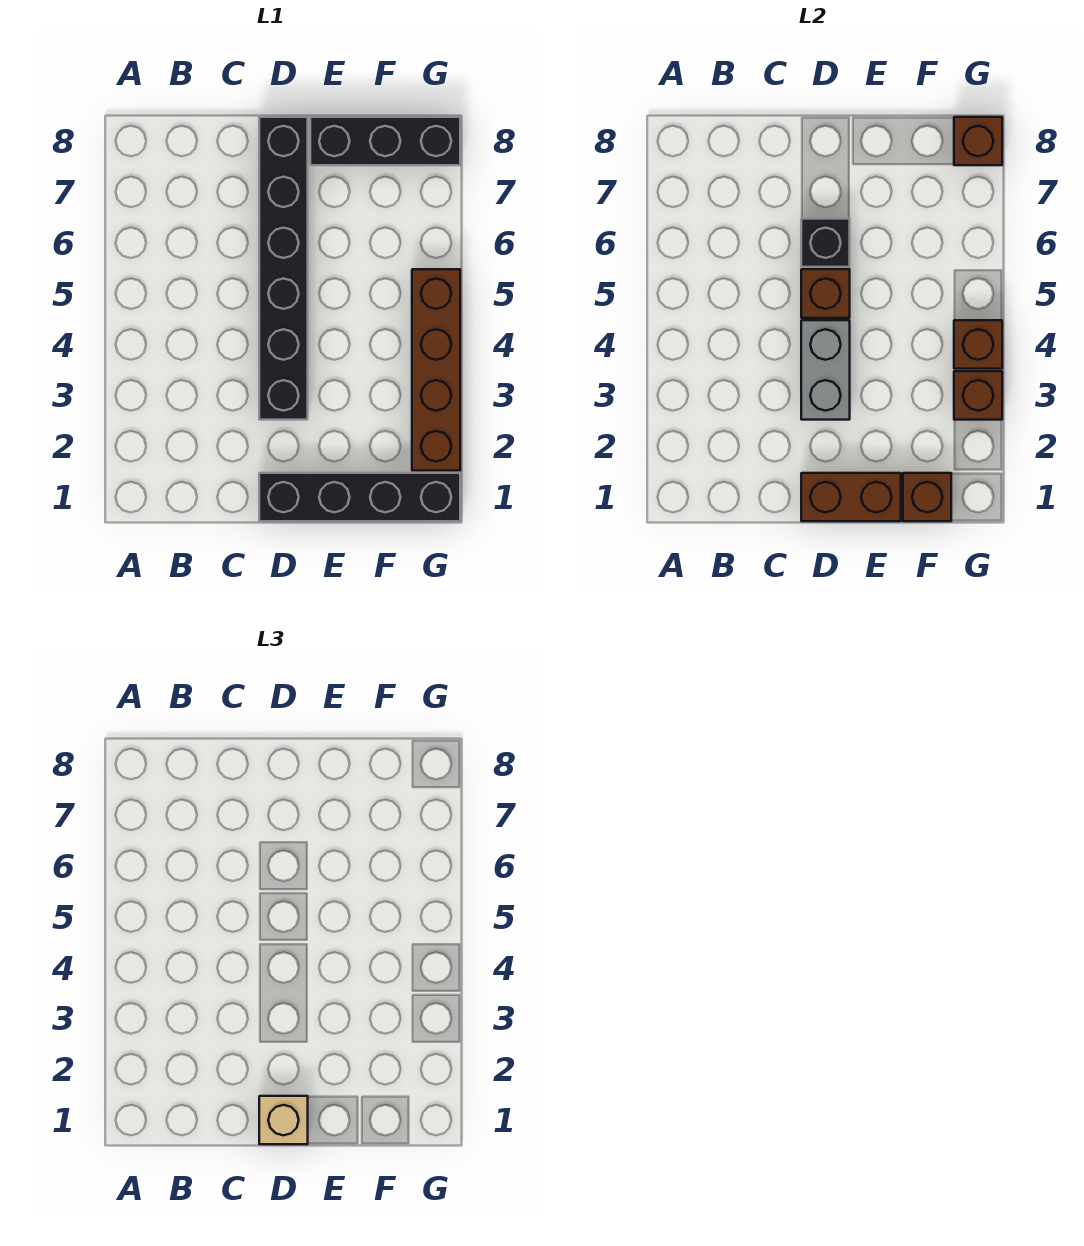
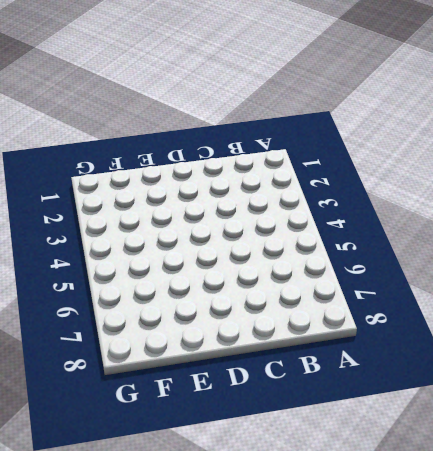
none -> black 1x4 brick [259,473,460,521]
none -> black 1x6 brick [259,117,308,420]
none -> black 1x3 brick [310,117,460,165]

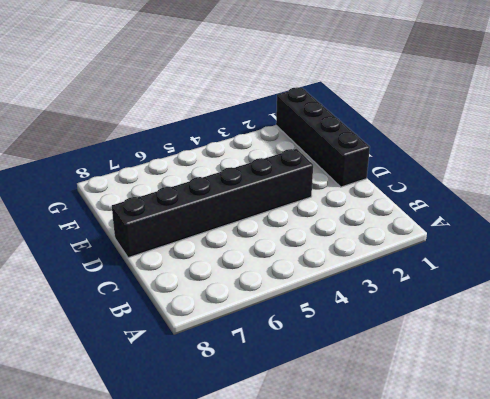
none -> black 1x3 brick [310,117,460,165]
none -> brown 1x4 brick [412,269,460,471]
none -> brown 1x2 brick [801,473,901,521]

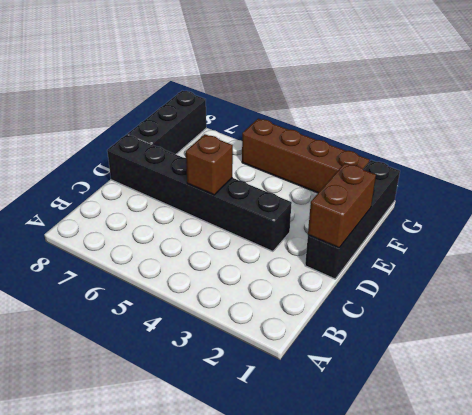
none -> grey 1x2 brick [801,320,850,420]
none -> black 1x1 brick [801,219,850,267]
none -> brown 1x1 brick [903,473,951,521]

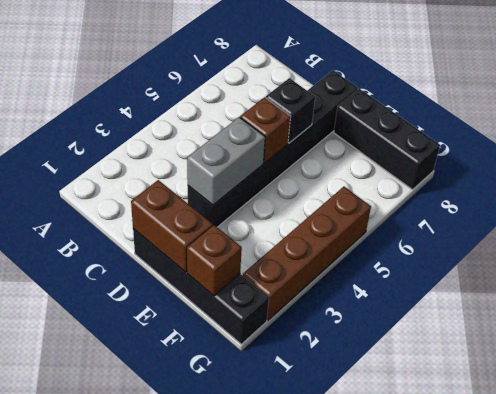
none -> brown 1x1 brick [954,371,1002,420]
none -> brown 1x1 brick [954,320,1002,369]
none -> brown 1x1 brick [954,117,1002,165]

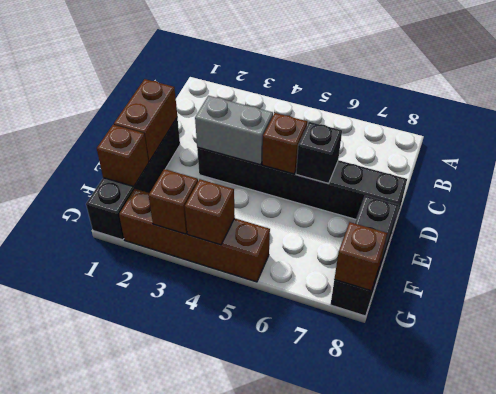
none -> tan 1x1 brick [259,1096,308,1144]

